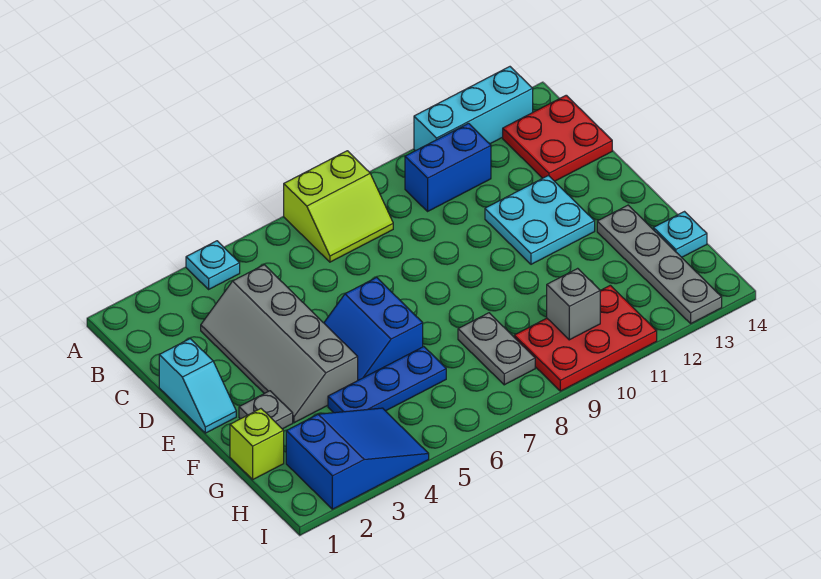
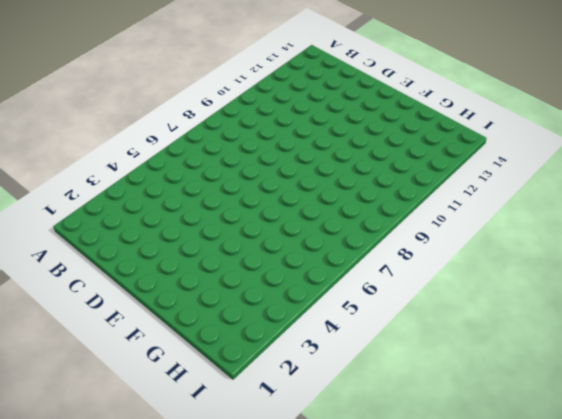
none -> cyan 1x1 plate [186,241,240,289]
none -> lime 2x2 slope [284,151,393,262]
none -> cyan 1x3 brick [414,67,533,151]

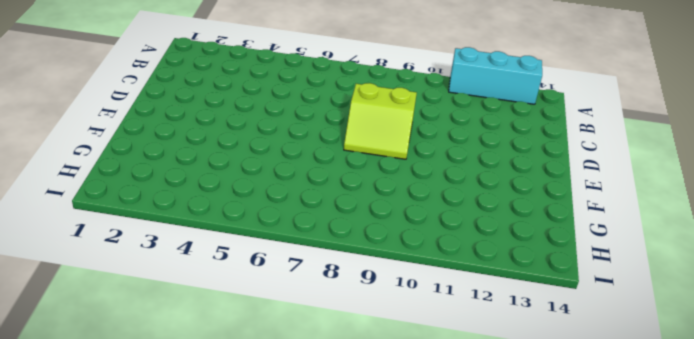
lime 2x2 slope [344,83,417,159] -> lime 2x2 slope moved to [284,151,393,262]
none -> cyan 1x1 plate [186,241,240,289]
none -> blue 1x2 brick [405,123,491,211]
none -> red 2x2 plate [503,95,612,181]

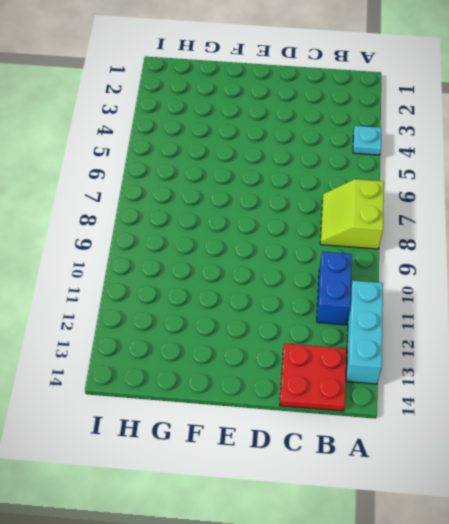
none -> grey 2x4 slope [201,265,358,423]
none -> cyan 1x2 slope [159,339,236,433]
none -> cyan 2x2 plate [485,176,595,264]

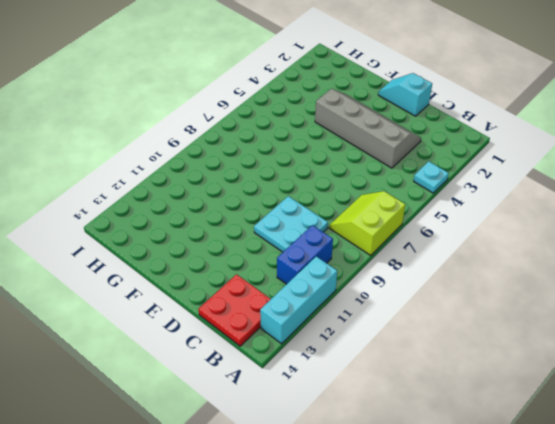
cyan 2x2 plate [254,196,328,252] -> cyan 2x2 plate moved to [485,176,595,264]
none -> blue 2x2 slope [324,277,423,380]
none -> grey 1x1 plate [239,391,293,429]
none -> grey 1x4 plate [597,205,722,323]

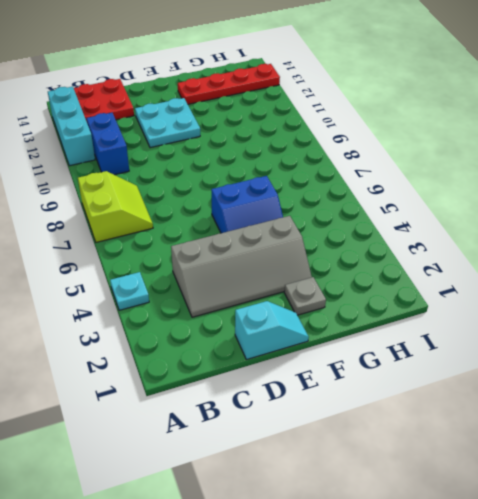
red 1x4 plate [178,64,280,104] -> grey 1x4 plate [597,205,722,323]
none -> lime 1x1 brick [230,409,284,479]
none -> blue 1x3 plate [328,347,446,413]
none -> grey 1x2 plate [458,313,535,385]

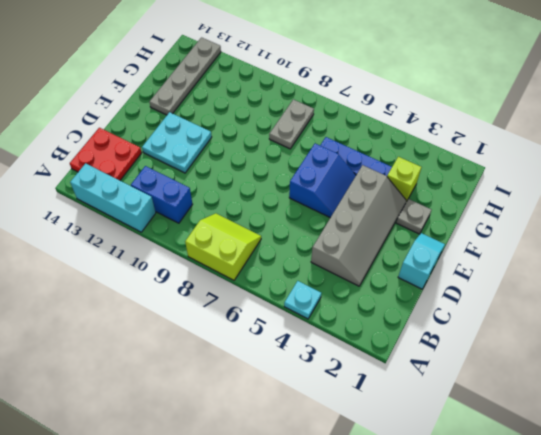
lime 1x1 brick [387,157,421,202] -> lime 1x1 brick moved to [230,409,284,479]
none -> cyan 1x1 plate [653,212,707,257]
none -> blue 2x3 slope [286,408,429,509]
none -> red 2x3 plate [514,285,657,391]

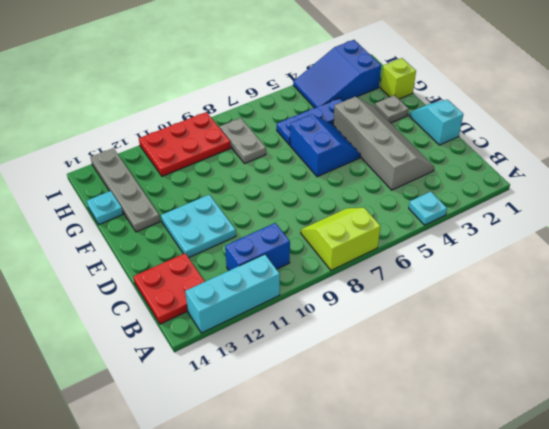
none -> grey 1x1 brick [547,268,600,340]

